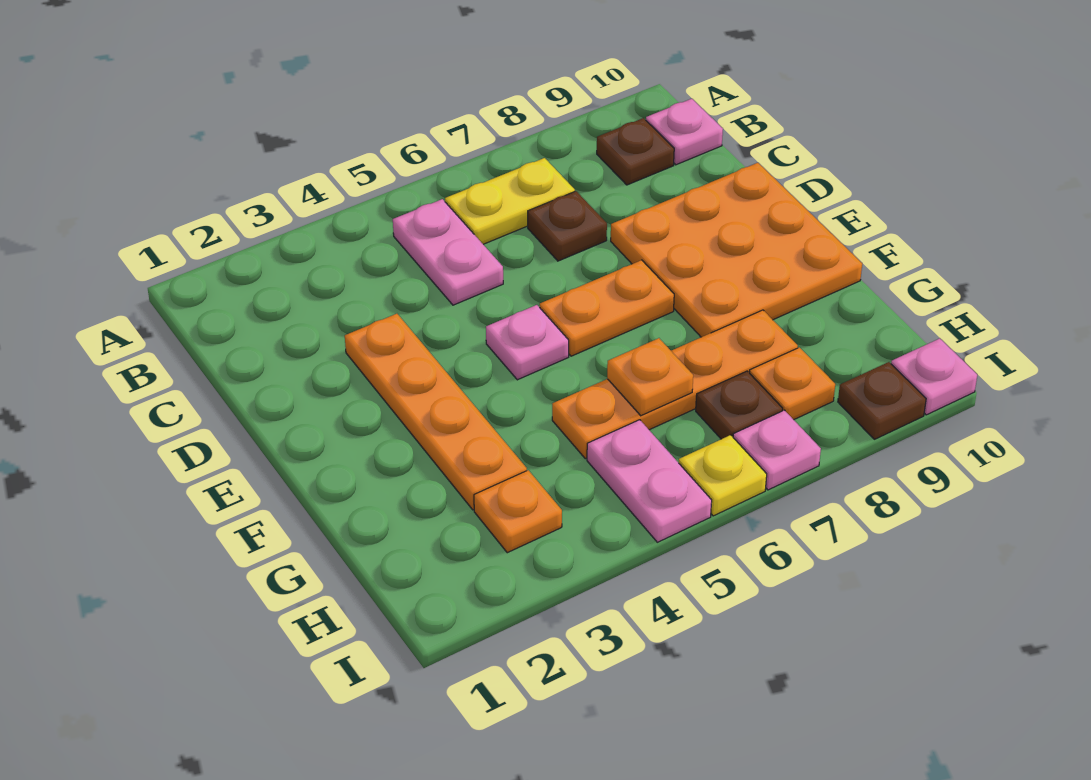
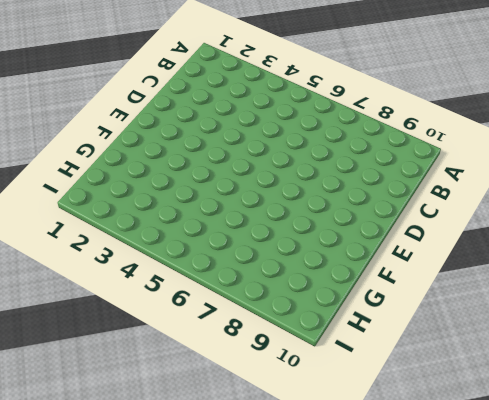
none -> pink 1x2 plate [393,199,503,305]
none -> yellow 1x2 plate [445,158,575,244]
none -> brown 1x1 plate [597,118,674,185]

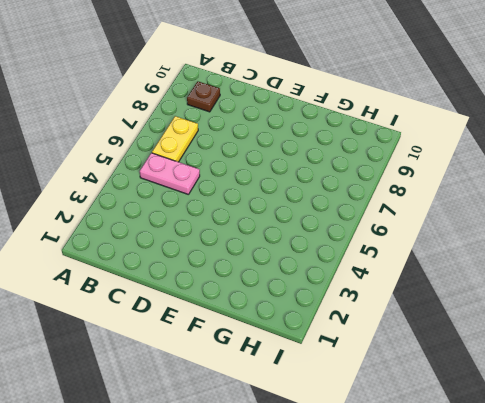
none -> pink 1x1 plate [646,99,723,165]
none -> brown 1x1 plate [528,191,607,261]
none -> orange 1x4 plate [345,314,527,510]

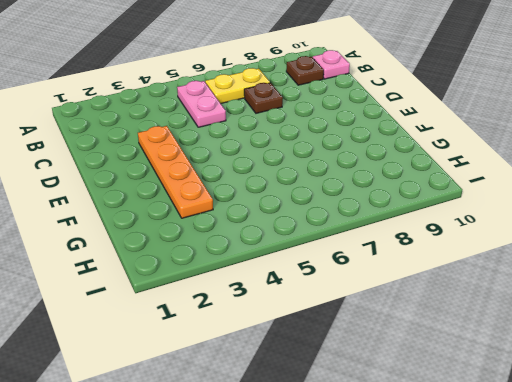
none -> orange 3x3 plate [611,163,862,337]
none -> pink 1x1 plate [486,305,569,380]
none -> orange 1x2 plate [540,260,674,356]

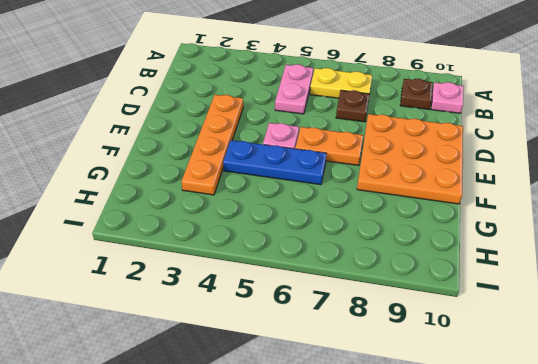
blue 1x3 plate [223,140,327,185] -> none
none -> orange 1x4 plate [552,310,798,459]
none -> orange 1x1 plate [474,470,562,553]
none -> pink 1x2 plate [587,420,712,542]

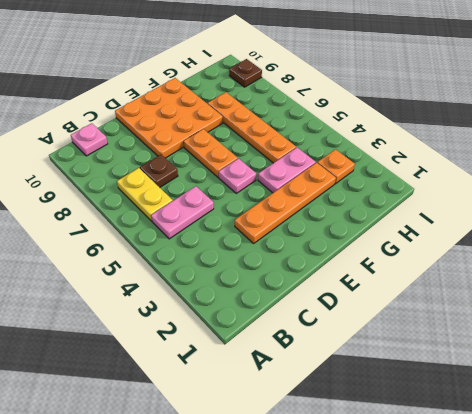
pink 1x2 plate [258,148,316,193] -> pink 1x2 plate moved to [587,420,712,542]
none -> brown 1x1 plate [597,118,674,185]
none -> brown 1x1 plate [696,371,783,439]
none -> orange 1x1 plate [750,347,835,420]

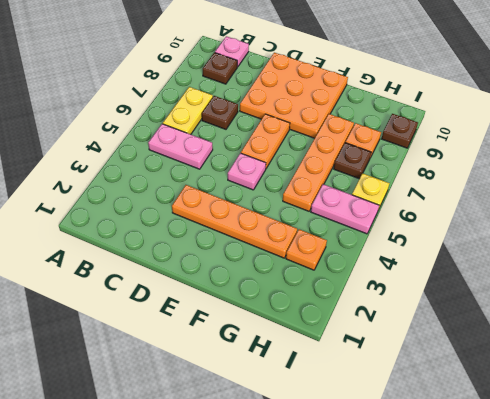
none -> pink 1x1 plate [733,410,821,490]
none -> pink 1x1 plate [891,338,977,415]
none -> orange 1x1 plate [607,338,693,416]

